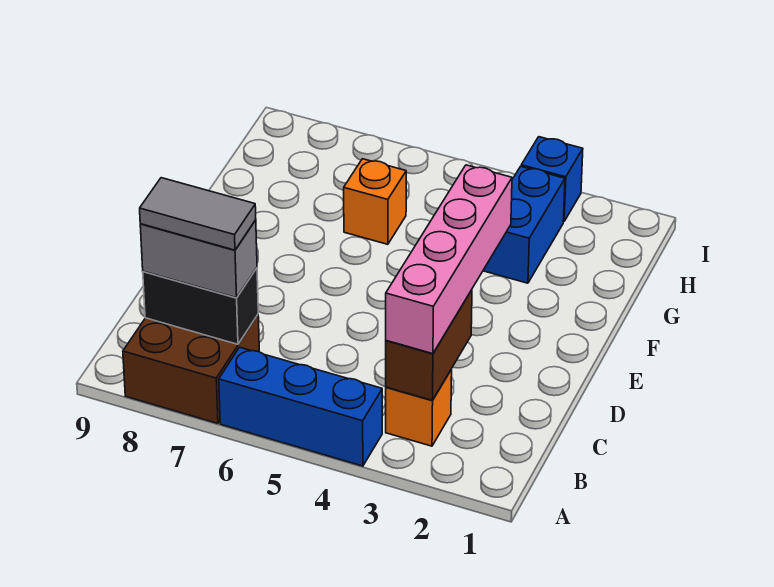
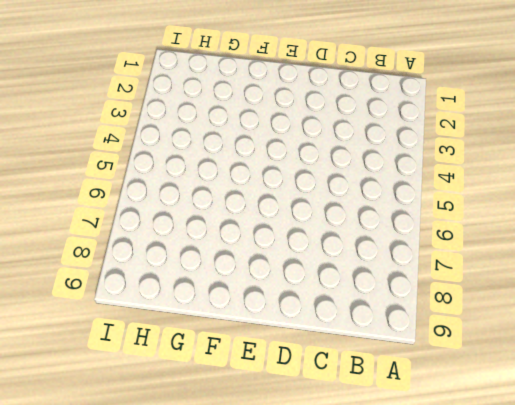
none -> blue 1x3 brick [219,347,382,466]
none -> brown 2x2 brick [123,315,259,423]

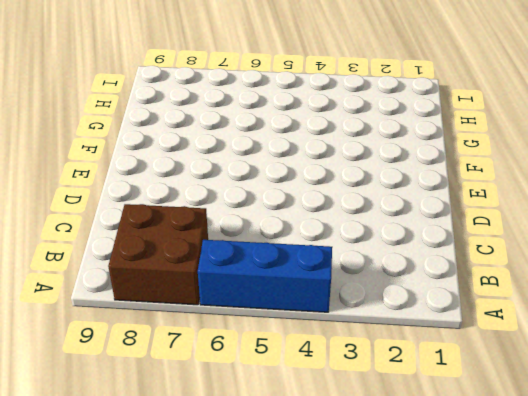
none -> orange 1x1 brick [386,369,452,446]
none -> blue 1x2 brick [483,166,565,283]

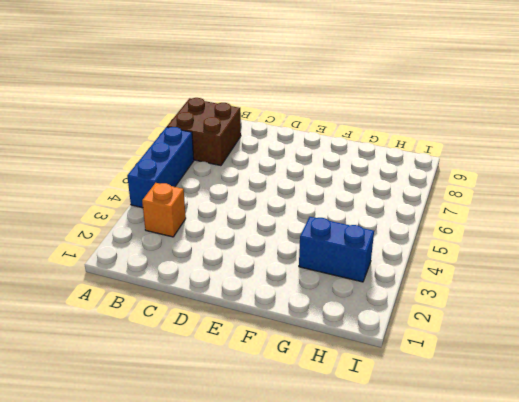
none -> orange 1x1 brick [344,159,406,244]
none -> blue 1x1 brick [521,137,583,222]

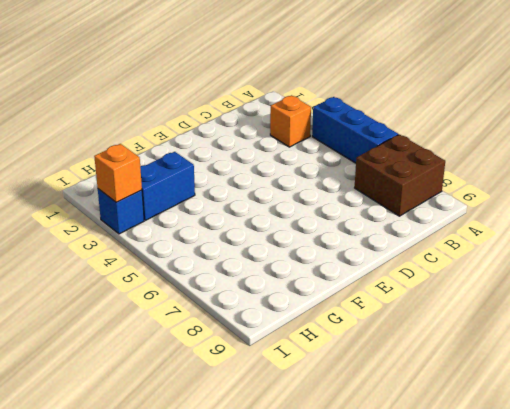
orange 1x1 brick [94,144,142,202] -> orange 1x1 brick moved to [344,159,406,244]
none -> brown 1x2 brick [386,290,472,400]
none -> black 1x2 brick [143,268,258,344]

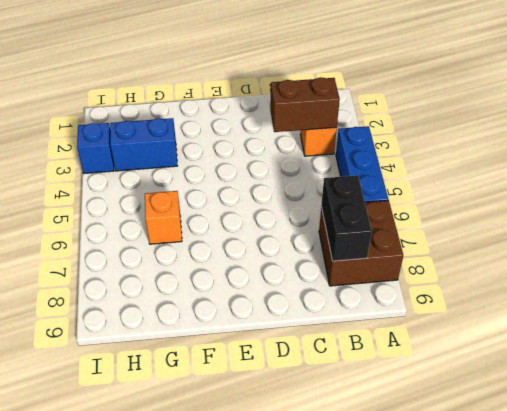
none -> pink 1x4 brick [386,165,512,354]
none -> grey 1x2 brick [140,220,257,298]

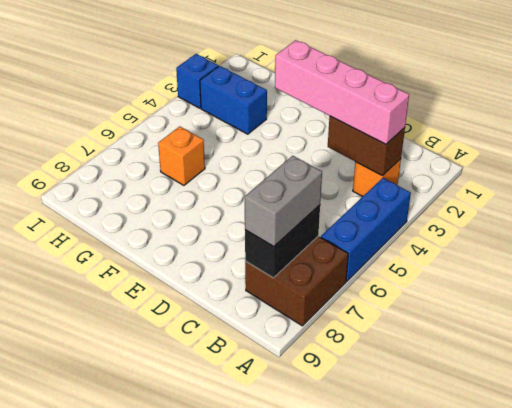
none -> grey 1x2 tile [140,178,256,250]

